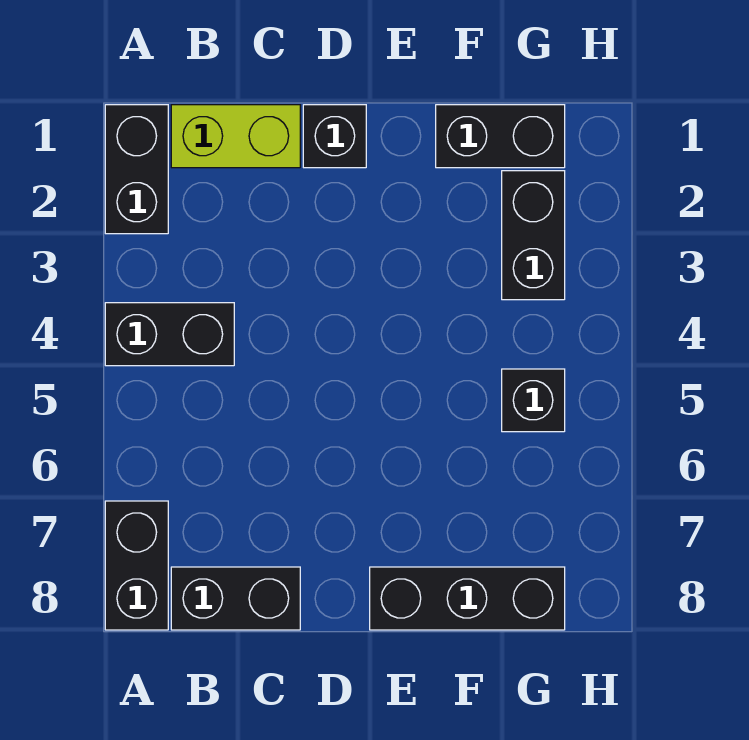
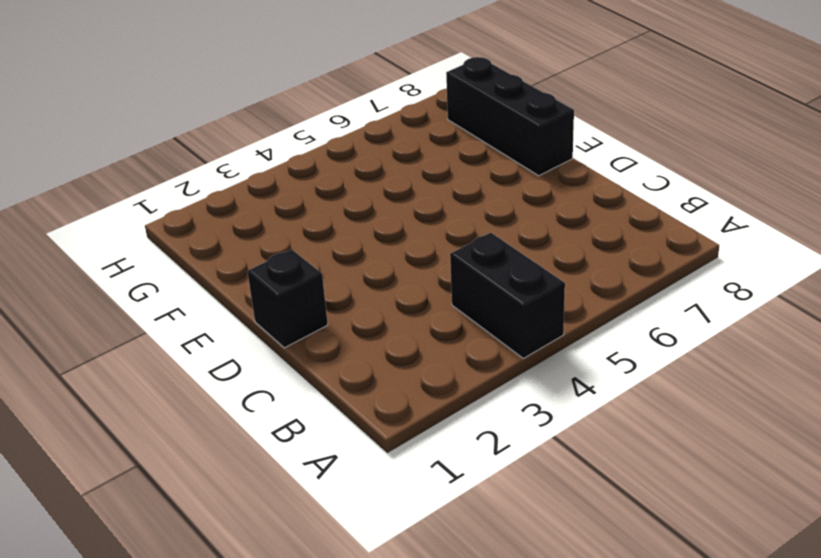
none -> black 1x2 brick [105,105,168,234]
none -> black 1x2 brick [105,501,168,630]

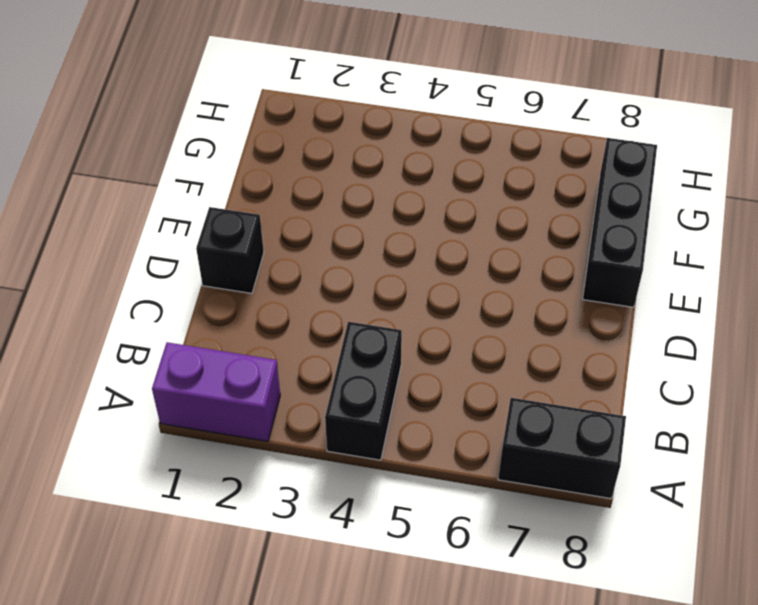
purple 1x2 brick [152,342,280,441] -> black 1x2 brick [105,105,168,234]
none -> lime 1x2 brick [171,105,300,168]
none -> black 1x2 brick [171,567,300,630]

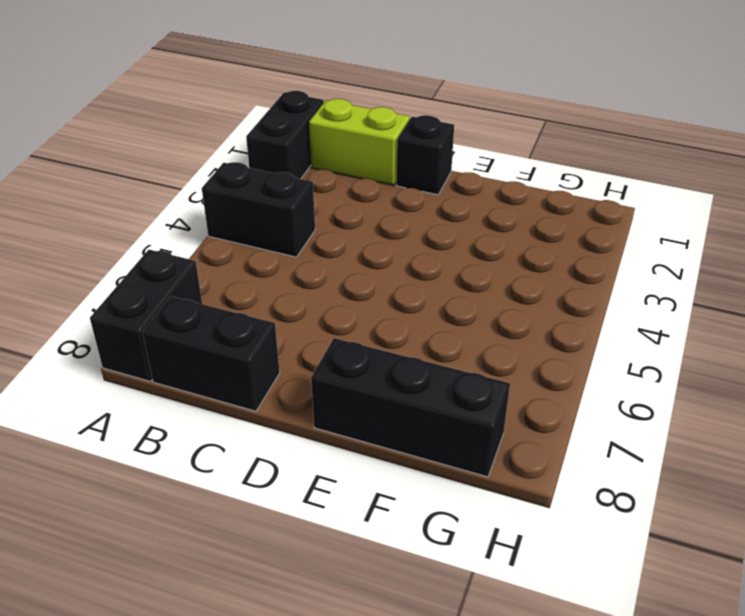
none -> black 1x2 brick [436,105,565,168]
none -> black 1x2 brick [502,171,565,300]

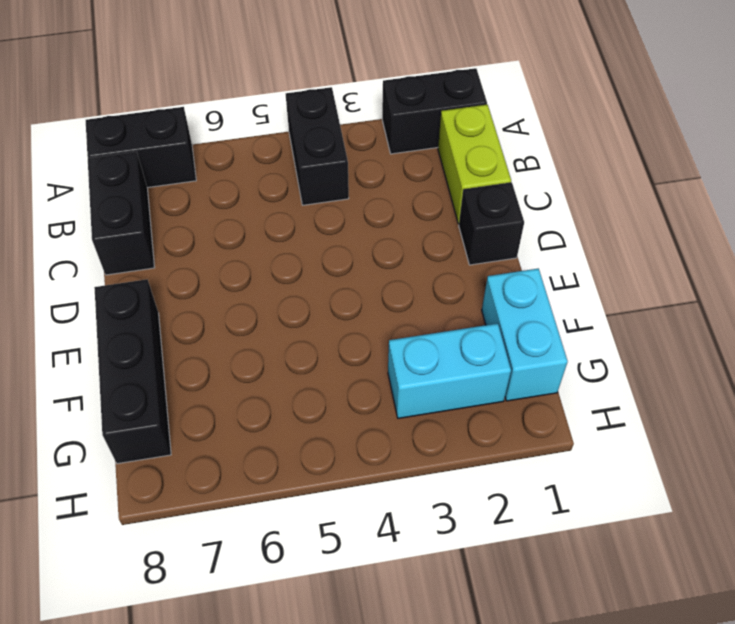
cyan 1x2 brick [482,268,568,401] -> black 1x2 brick [436,105,565,168]
cyan 1x2 brick [388,323,511,418] -> black 1x2 brick [502,171,565,300]
none -> black 1x1 brick [502,369,565,432]

